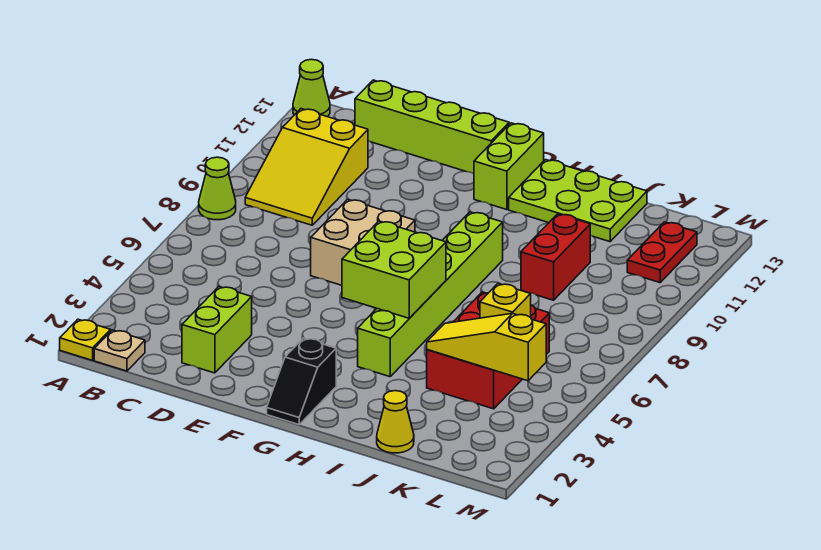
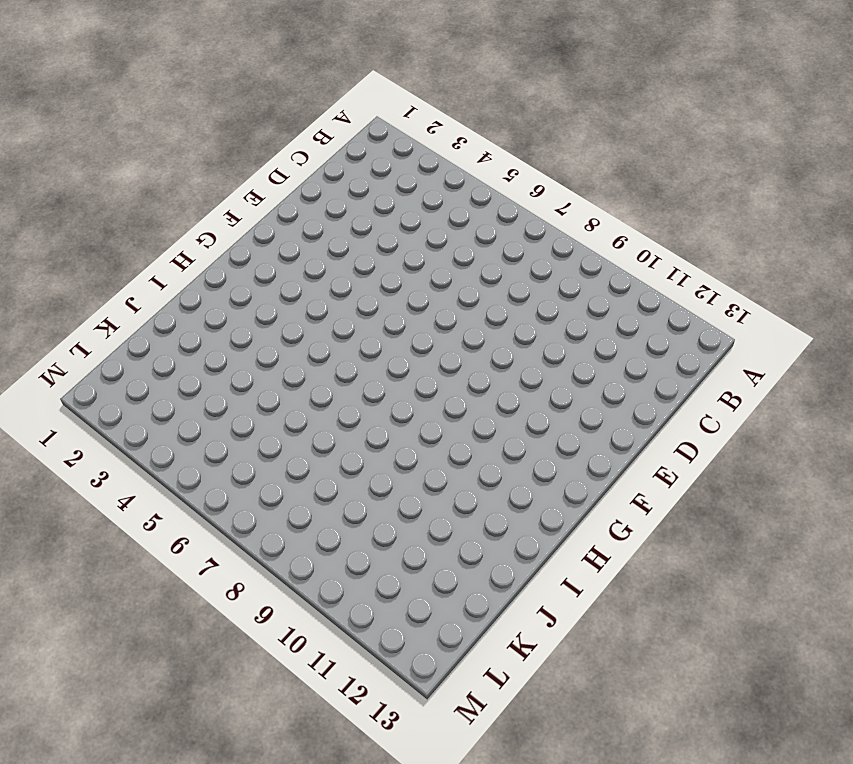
none -> yellow 1x1 plate [60,319,111,360]
none -> lime 1x1 cone [199,157,236,220]
none -> lime 1x1 cone [293,59,330,117]

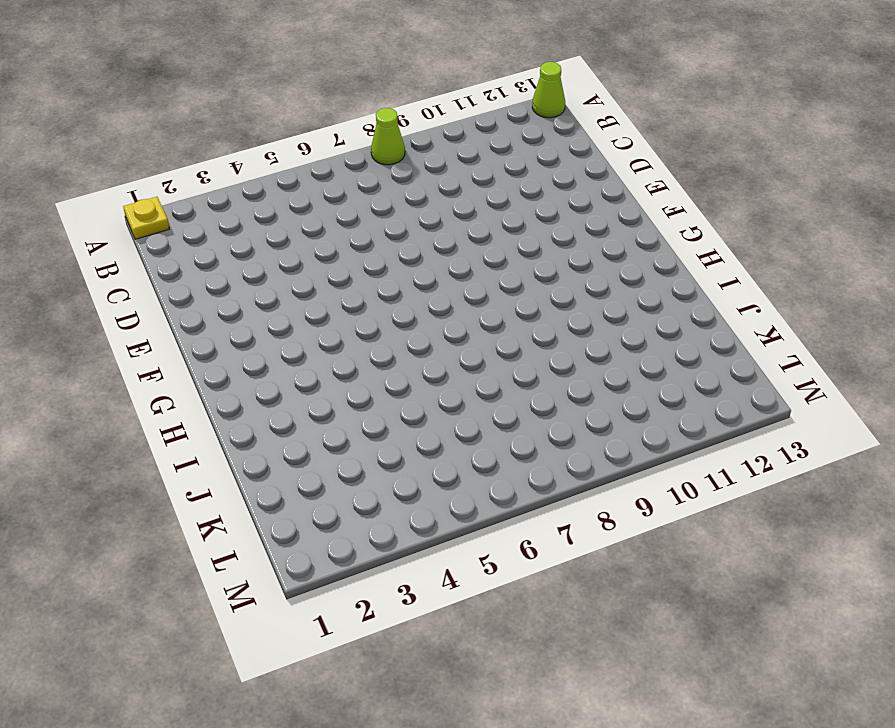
none -> tan 1x1 plate [94,330,145,371]
none -> yellow 2x3 slope [245,109,368,225]
none -> lime 1x4 brick [355,80,509,174]

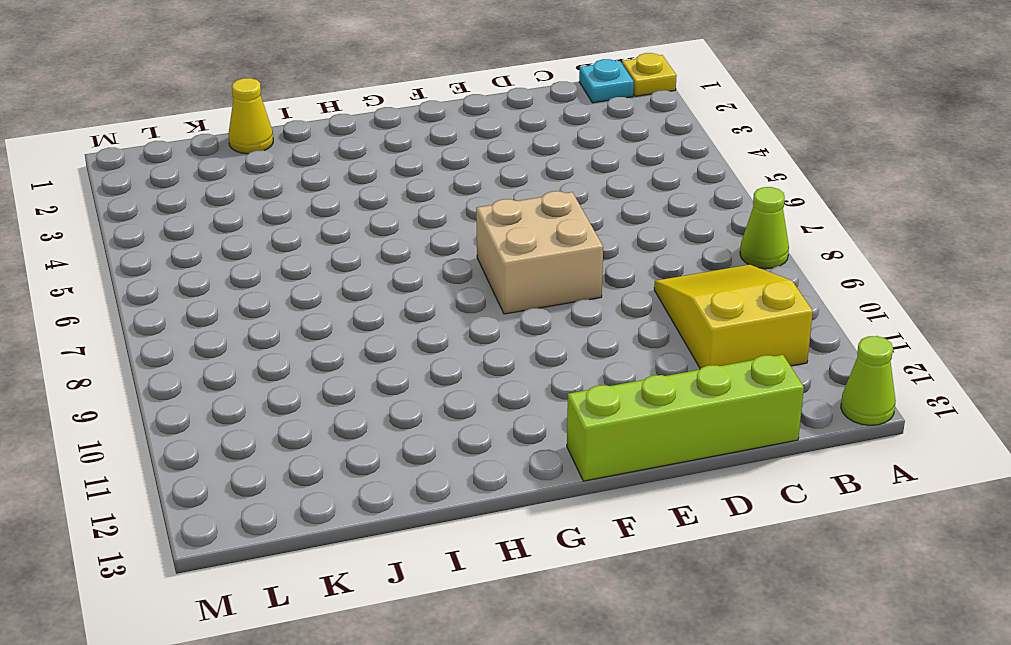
cyan 1x1 plate [579,59,634,103] -> tan 1x1 plate [94,330,145,371]
none -> lime 1x2 brick [182,286,252,373]
none -> black 1x2 slope [267,338,336,425]
none -> lime 1x2 brick [474,123,544,210]

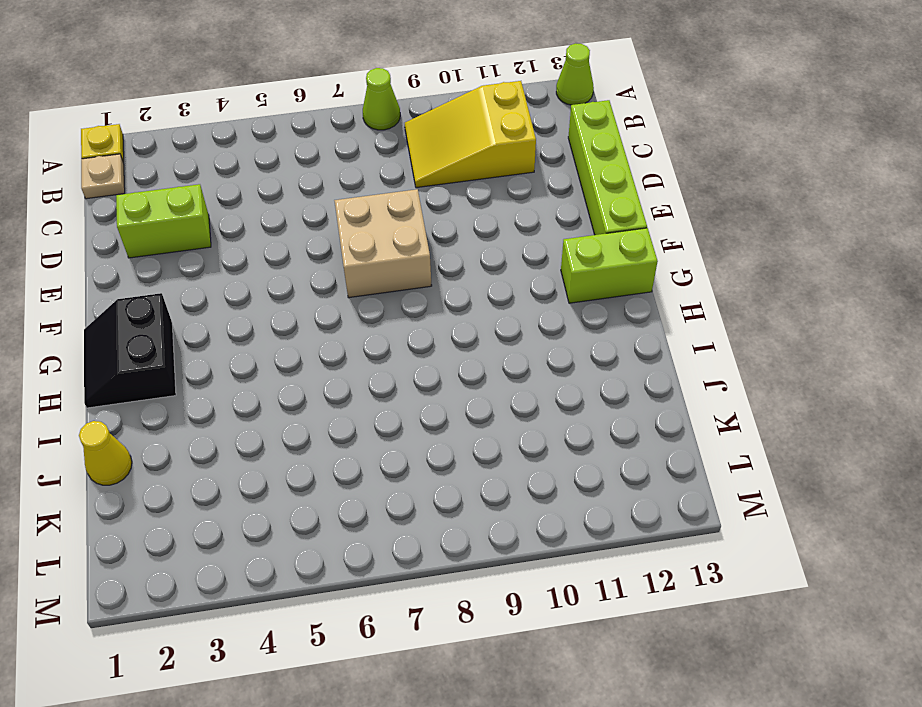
black 2x2 slope [84,293,176,408] -> black 1x2 slope [267,338,336,425]
none -> lime 1x6 brick [358,212,503,377]
none -> lime 2x3 plate [509,160,647,242]
none -> red 2x3 brick [427,292,549,409]

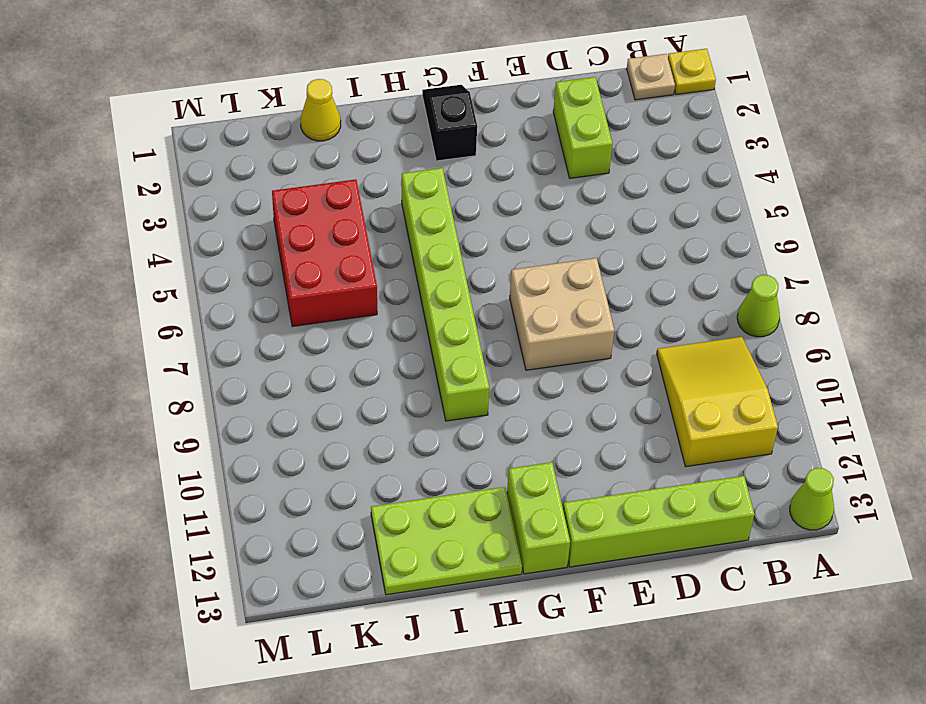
none -> red 1x2 brick [521,214,590,300]
none -> red 1x2 plate [627,222,697,283]
none -> lime 2x2 brick [342,221,446,318]

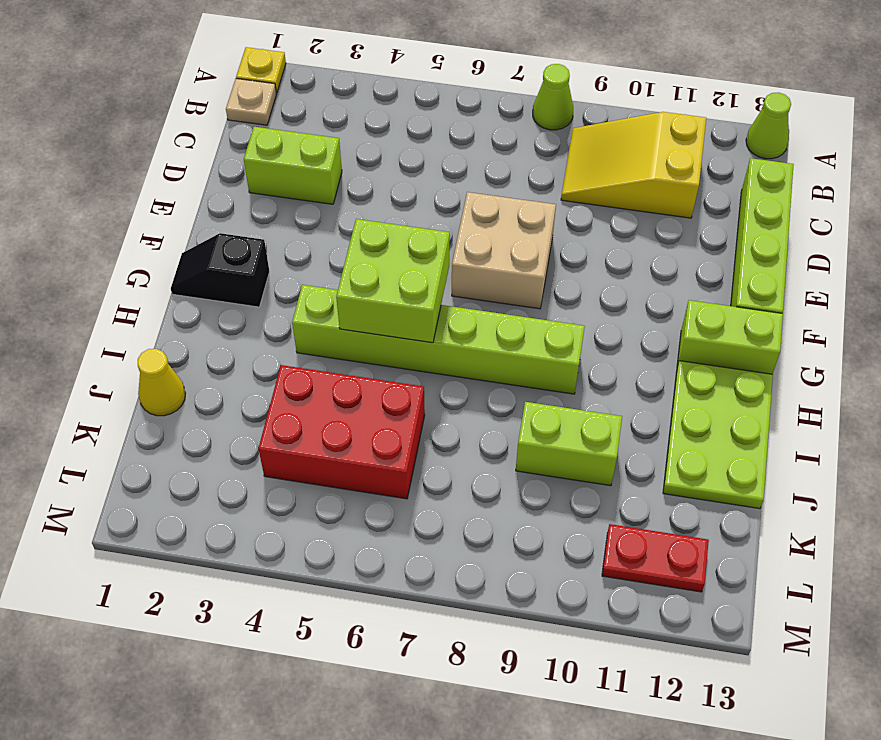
lime 1x2 brick [516,402,622,486] -> red 1x2 brick [521,214,590,300]
none -> yellow 1x3 slope [427,313,546,381]
none -> yellow 1x1 brick [480,284,531,318]

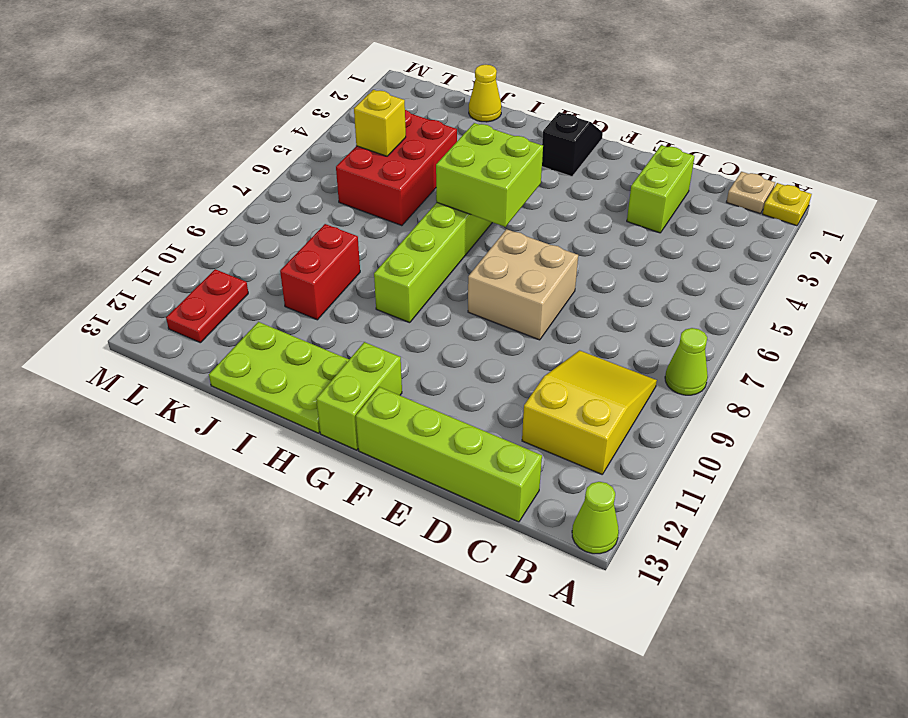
none -> yellow 1x3 slope [427,313,546,381]

